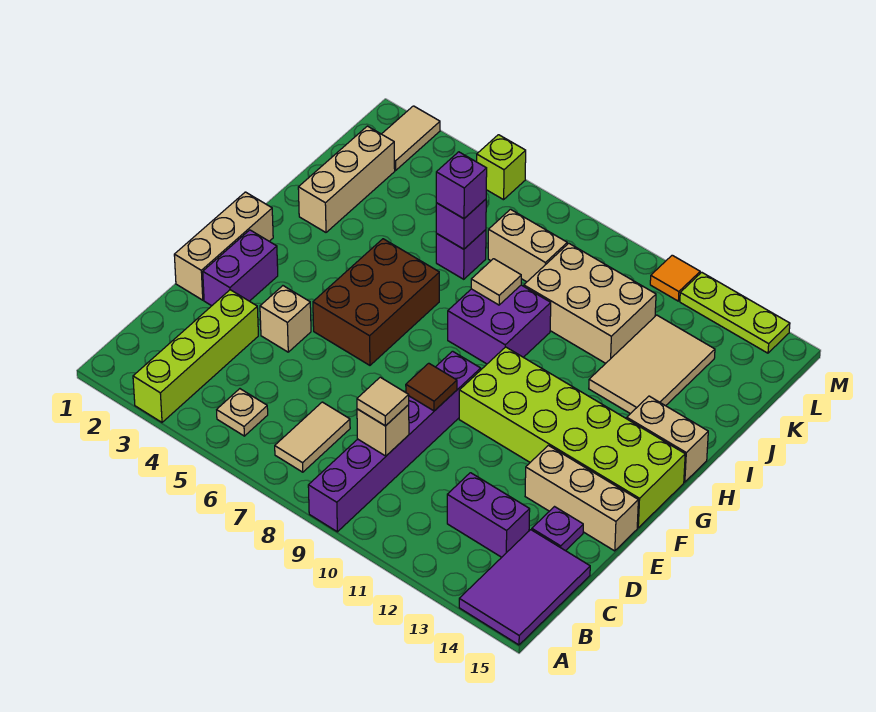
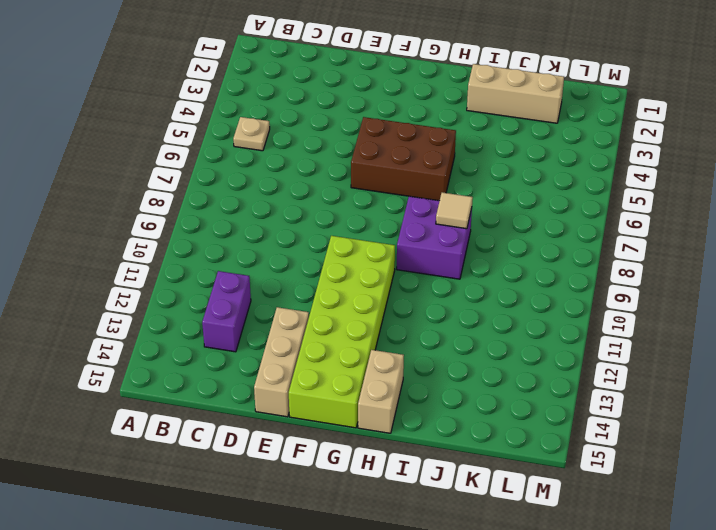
none -> lime 1x4 brick [133,290,258,422]
none -> purple 1x6 brick [308,351,481,532]
none -> purple 2x3 tile [459,530,590,645]
none -> tan 1x2 tile [275,402,350,472]

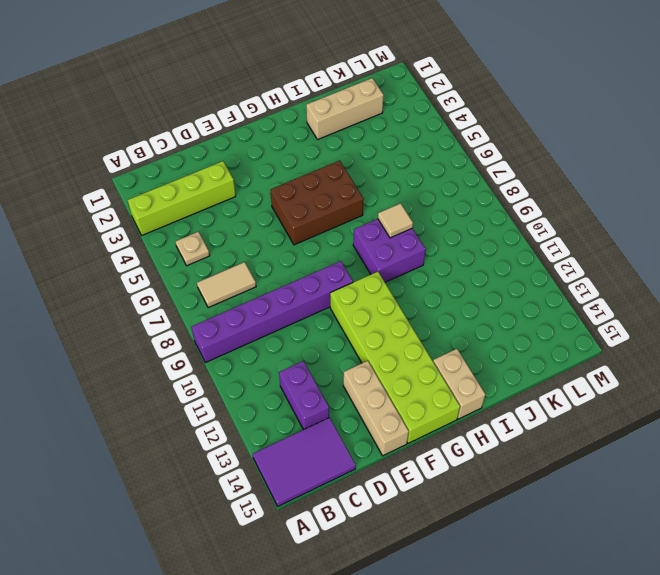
none -> purple 1x1 plate [532,507,583,551]
none -> tan 1x3 brick [174,192,273,300]
none -> purple 1x2 brick [203,230,278,306]
none -> tan 1x1 brick [260,286,311,352]

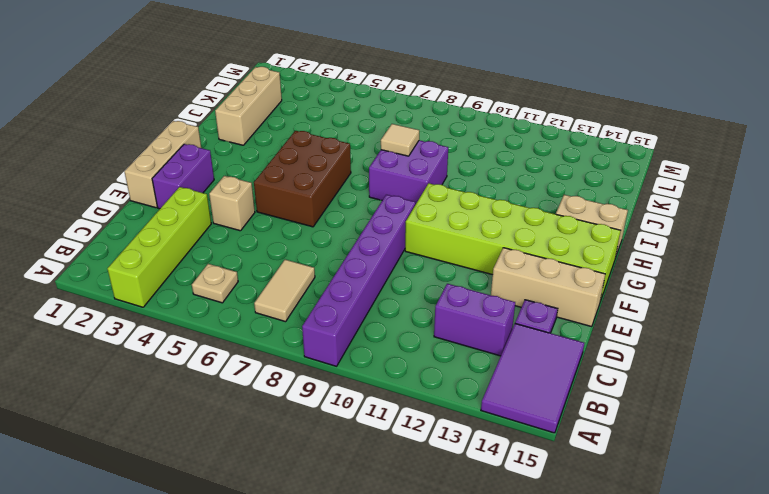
none -> tan 2x3 tile [589,315,715,414]
none -> purple 1x1 brick [436,230,486,279]
none -> tan 2x3 brick [524,243,656,363]
none -> tan 1x2 brick [488,209,567,282]

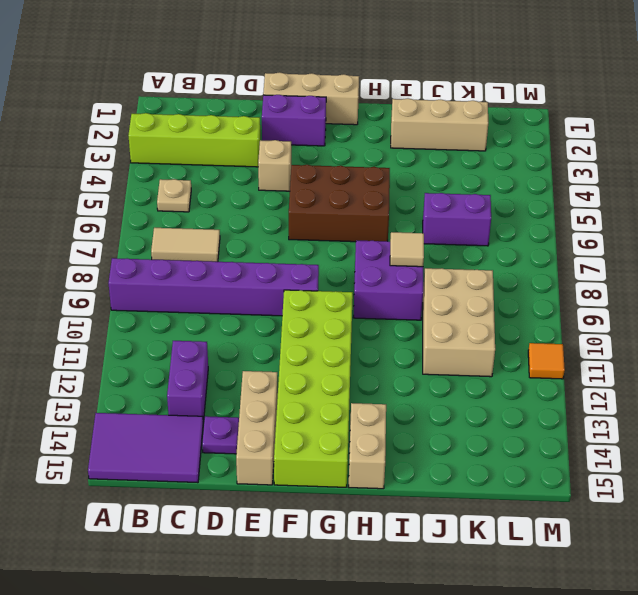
purple 1x2 brick [423,193,491,246] -> purple 1x1 brick [436,230,486,279]
none -> tan 2x3 tile [589,315,715,414]
none -> tan 1x2 brick [488,209,567,282]
none -> tan 1x2 tile [382,106,440,170]
none -> lime 1x1 brick [477,135,526,200]

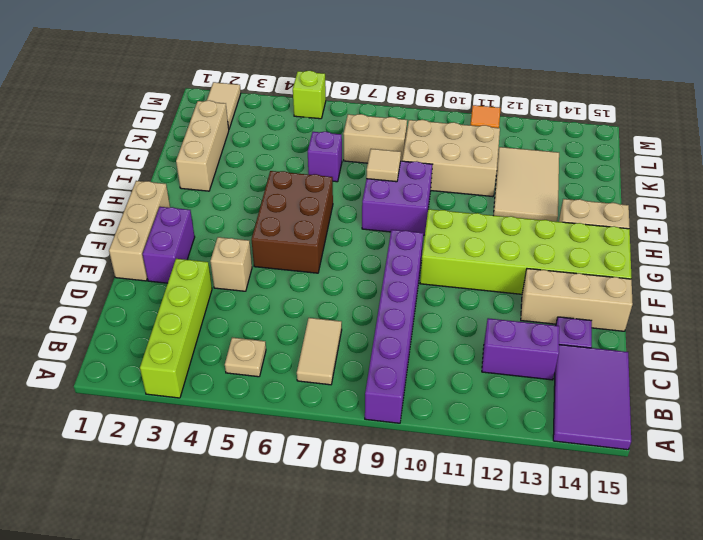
none -> lime 1x3 plate [680,272,790,353]
none -> tan 1x1 brick [357,405,409,456]
none -> brown 1x1 tile [406,363,457,411]
none -> purple 1x1 brick [436,199,486,249]

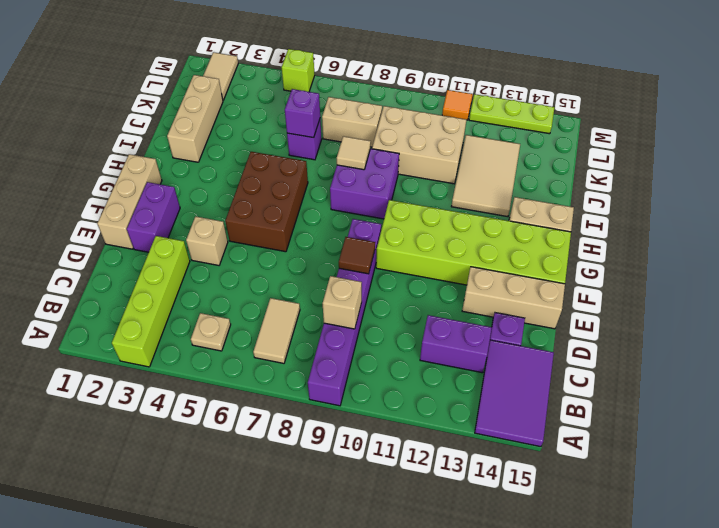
none -> tan 1x1 tile [357,377,409,426]
none -> purple 1x1 brick [436,152,487,219]

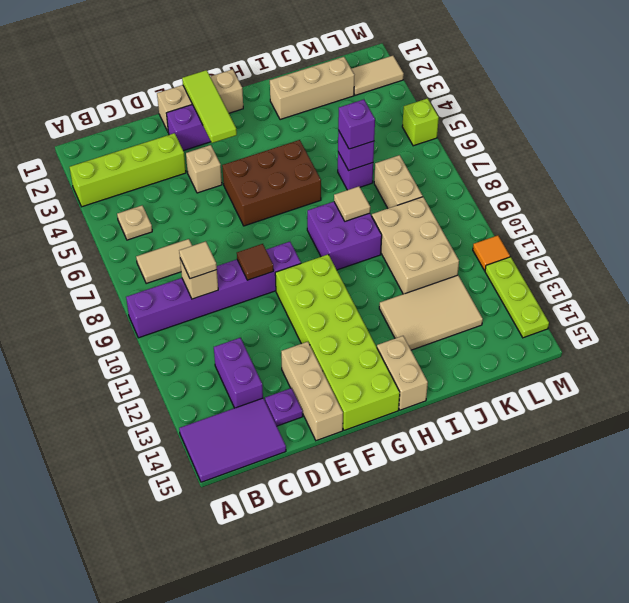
lime 1x3 tile [182,70,237,143] -> none

